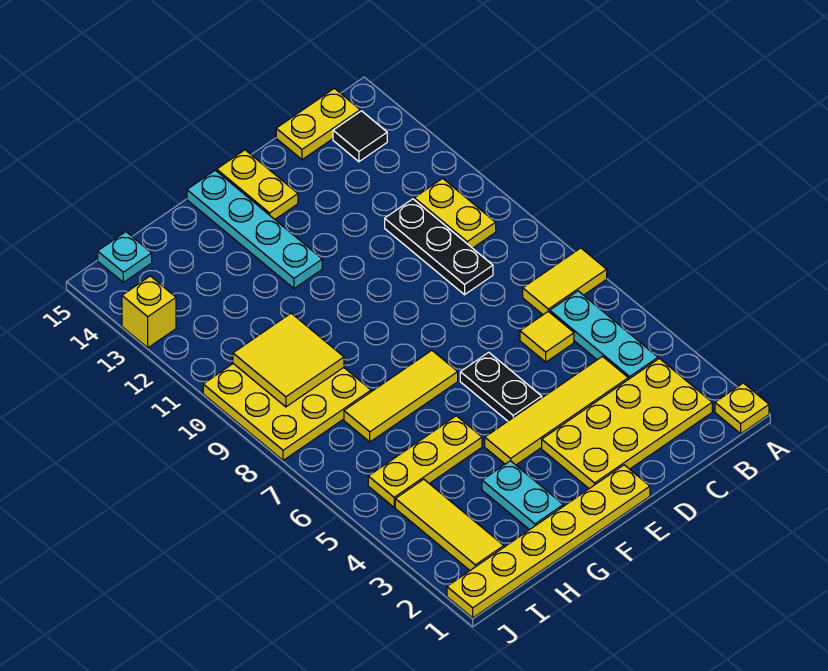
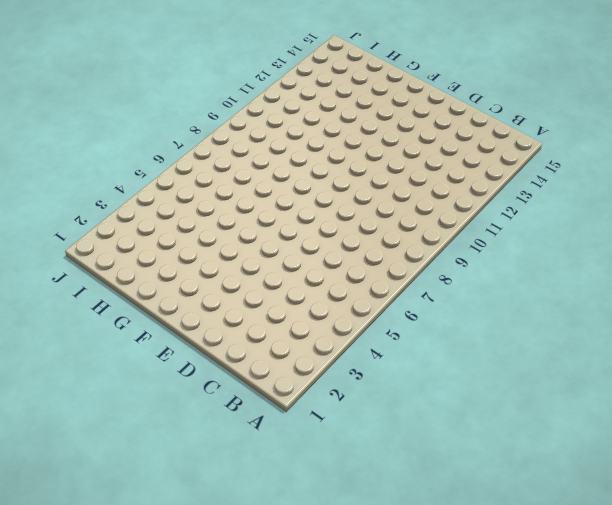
none -> yellow 1x1 plate [715,383,769,434]
none -> yellow 1x2 tile [523,248,607,315]
none -> yellow 2x4 plate [542,358,712,489]

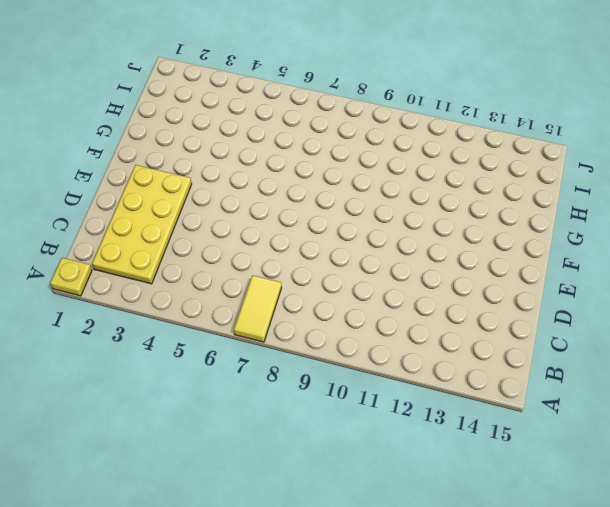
none -> cyan 1x3 plate [550,291,658,379]
none -> yellow 1x2 plate [414,178,496,248]
none -> black 1x1 tile [333,111,387,162]

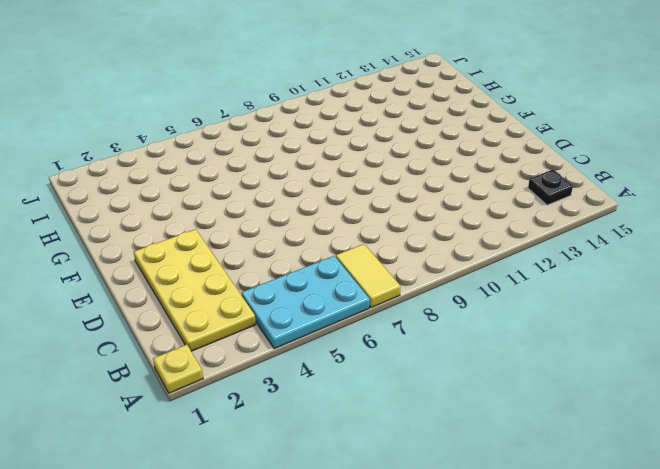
cyan 2x3 plate [241,256,370,349] -> cyan 1x3 plate [550,291,658,379]
black 1x1 plate [528,169,573,205] -> black 1x1 tile [333,111,387,162]
none -> yellow 1x2 plate [414,178,496,248]
none -> yellow 1x2 plate [276,88,360,160]
none -> yellow 1x4 tile [485,357,628,465]

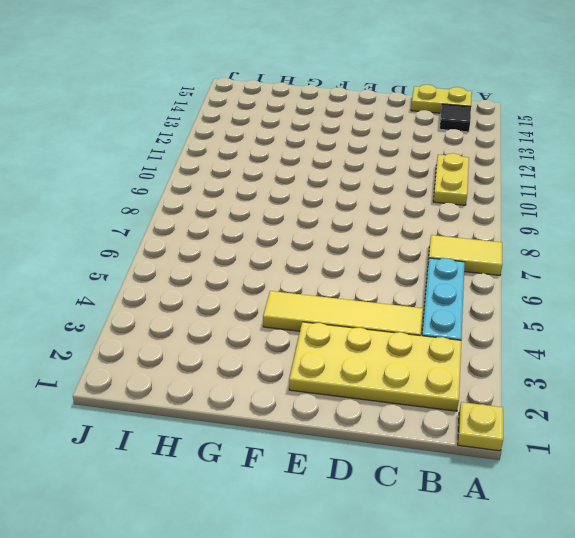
none -> yellow 1x1 tile [520,311,574,362]
none -> black 1x3 plate [385,199,493,295]
none -> yellow 1x6 plate [447,465,650,618]

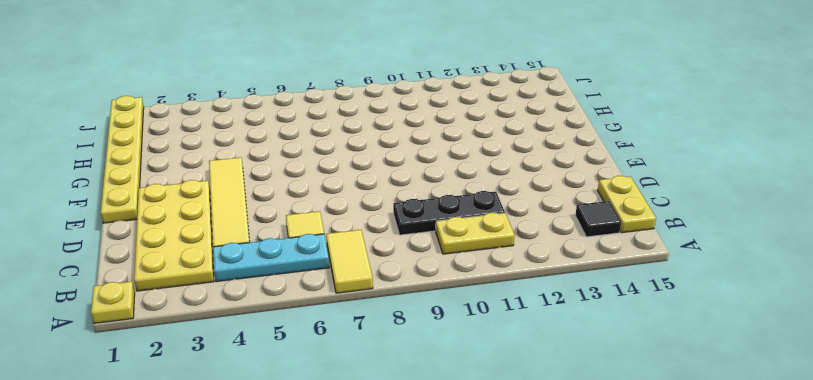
none -> black 1x2 plate [460,352,542,421]
none -> yellow 1x2 plate [217,150,298,219]
none -> yellow 1x3 tile [344,350,458,442]

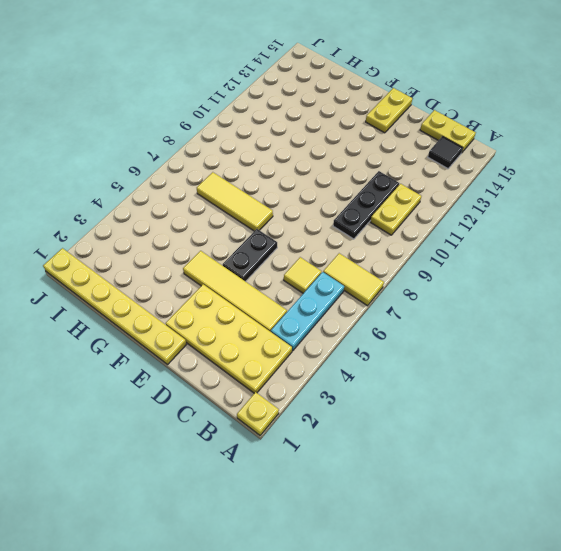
none -> cyan 1x4 plate [187,170,322,288]
none -> cyan 1x2 plate [482,461,563,530]
none -> yellow 1x3 plate [368,416,482,507]

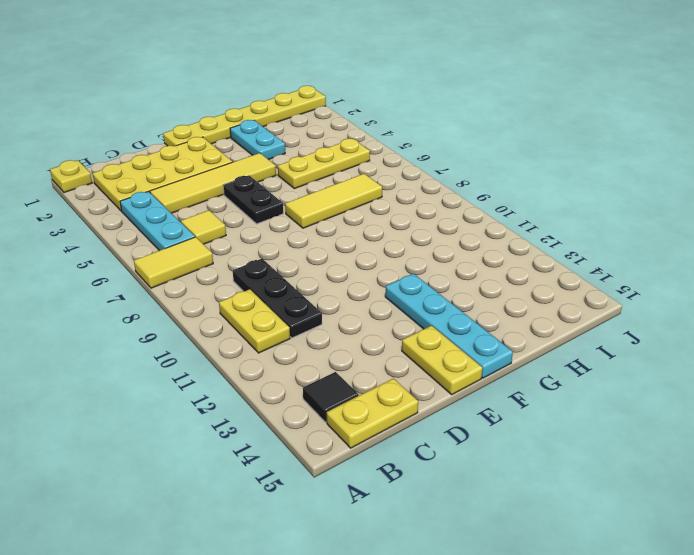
none -> yellow 3x3 plate [203,364,371,460]
none -> yellow 1x3 tile [395,479,504,570]
none -> cyan 1x1 plate [98,232,152,282]

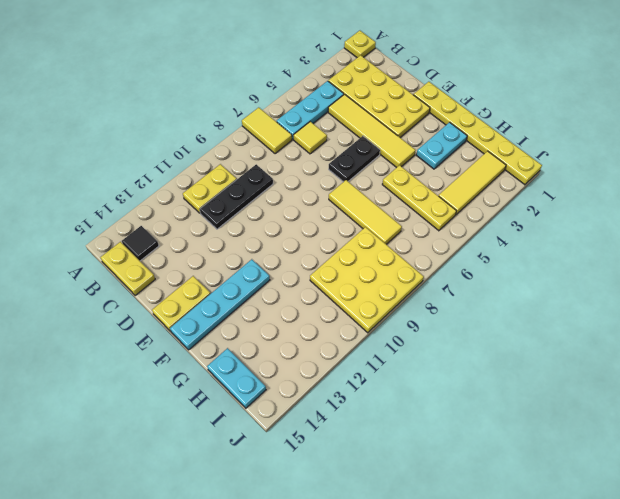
cyan 1x2 plate [207,348,266,408] -> cyan 1x1 plate [98,232,152,282]
none -> yellow 1x1 brick [122,276,176,348]
none -> yellow 2x2 tile [233,313,344,407]

